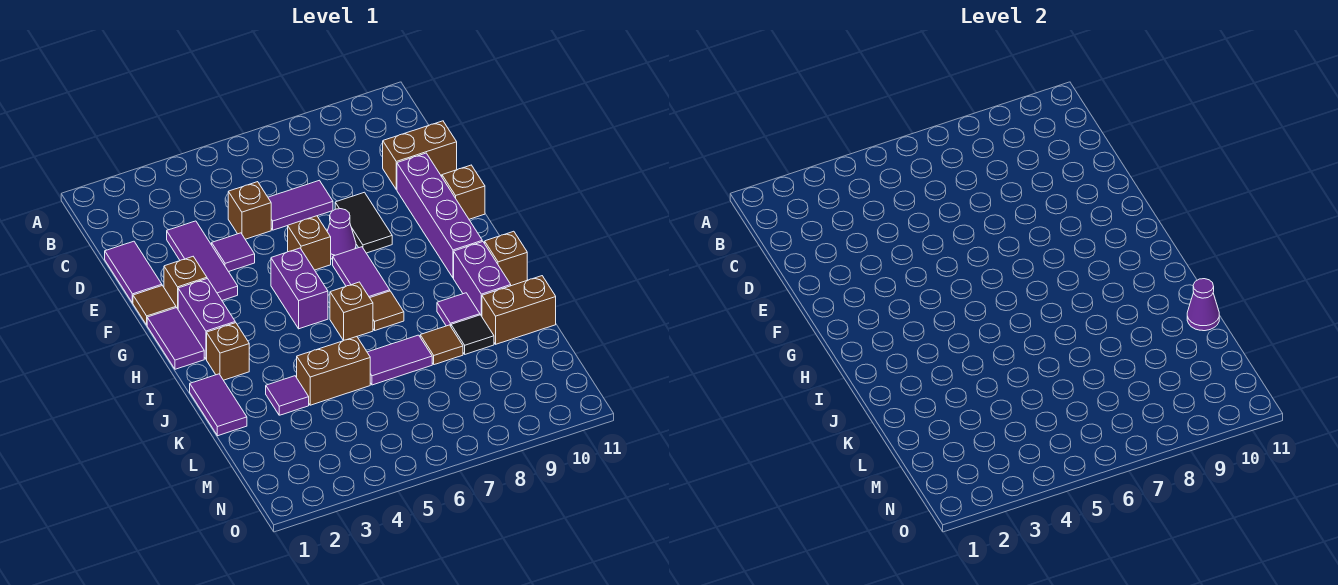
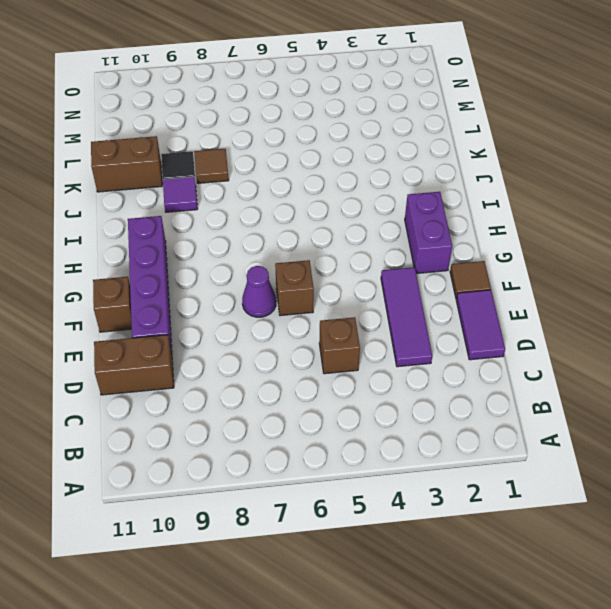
none -> purple 1x2 tile [268,180,333,230]
none -> purple 1x1 tile [212,233,255,272]
none -> black 1x2 tile [335,192,392,253]
none -> brown 1x1 brick [164,257,207,309]

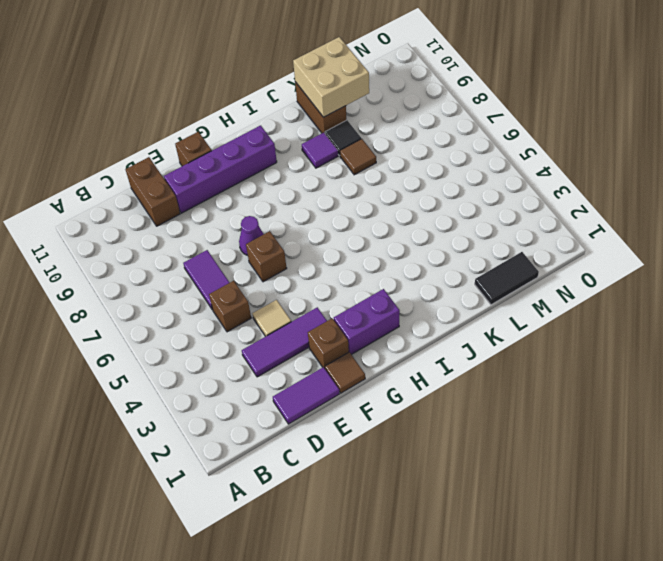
tan 1x1 tile [252,300,291,337] -> purple 1x1 tile [212,233,255,272]
tan 2x2 brick [293,37,369,117] -> purple 1x1 cone [1187,279,1219,331]
black 1x2 tile [475,252,539,305] -> black 1x2 tile moved to [335,192,392,253]
none -> purple 1x2 tile [147,308,204,369]
none -> purple 1x2 brick [271,248,328,329]
none -> purple 1x2 tile [333,247,390,298]
none -> brown 1x1 brick [207,323,249,380]

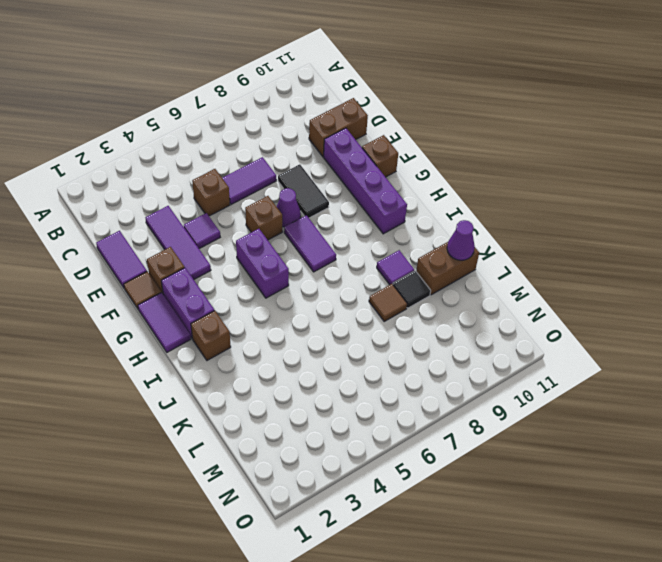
none -> brown 1x1 brick [330,282,373,341]
none -> brown 1x1 tile [370,291,404,330]
none -> purple 1x2 brick [454,242,511,316]
none -> brown 1x1 brick [485,231,527,286]

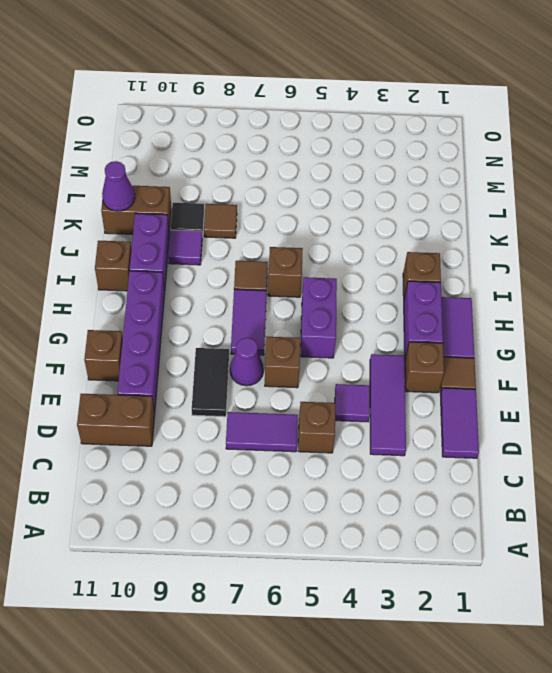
none -> purple 1x2 tile [190,374,247,436]
none -> purple 1x1 tile [266,376,309,415]
none -> brown 1x2 brick [297,337,370,405]
none -> purple 1x2 tile [367,335,432,385]

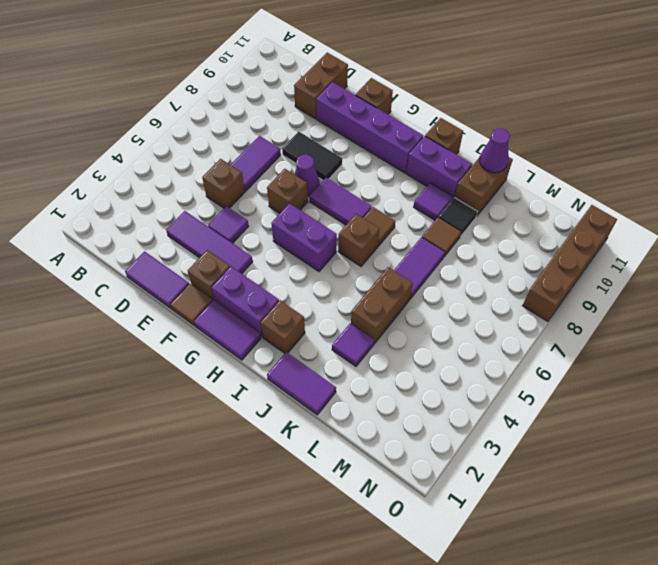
brown 1x4 brick [523,205,617,322] -> none

